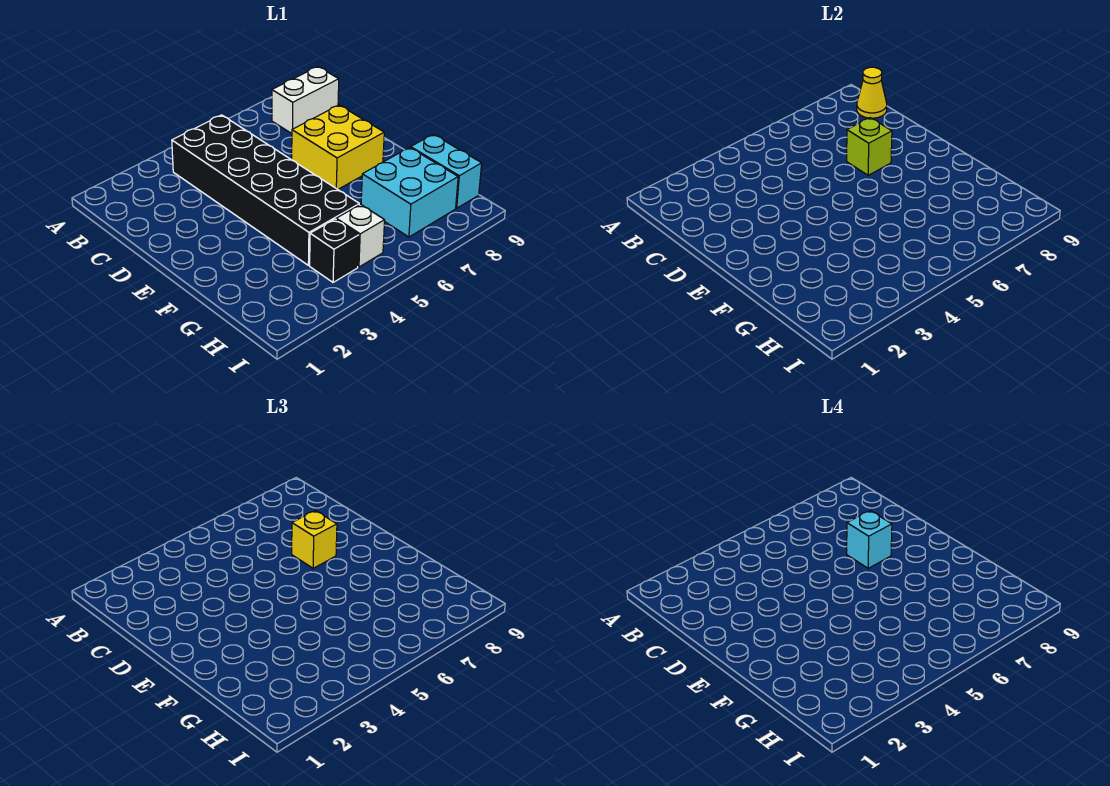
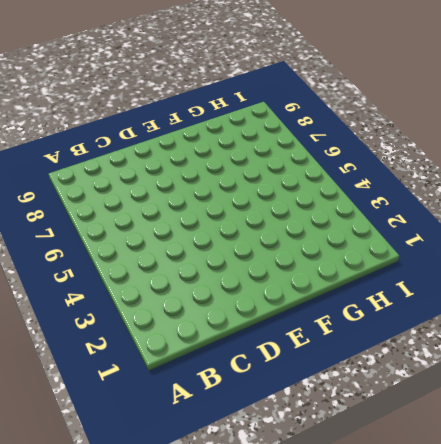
none -> black 2x6 brick [172,115,359,265]
none -> white 1x2 brick [272,67,339,134]

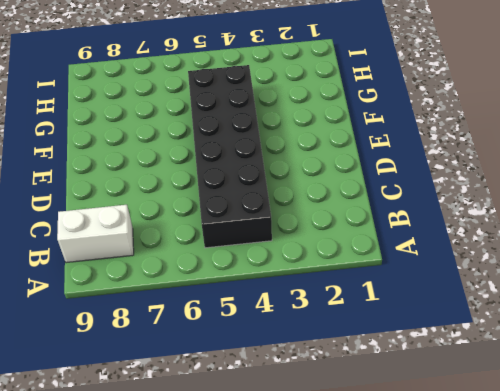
none -> yellow 2x2 brick [292,105,384,189]
none -> cyan 2x2 brick [361,147,458,237]

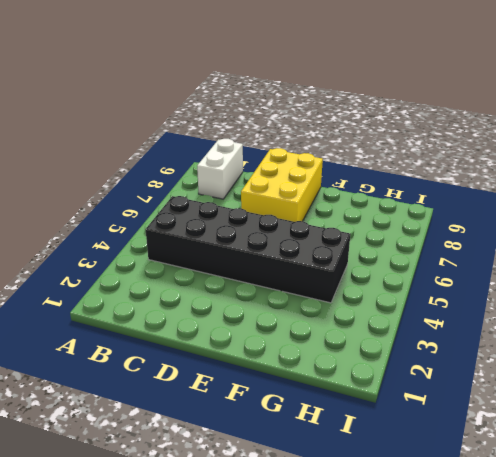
yellow 2x3 brick [241,148,323,222] -> yellow 2x2 brick [292,105,384,189]
none -> cyan 2x2 brick [361,147,458,237]
none -> cyan 1x2 brick [411,134,482,208]

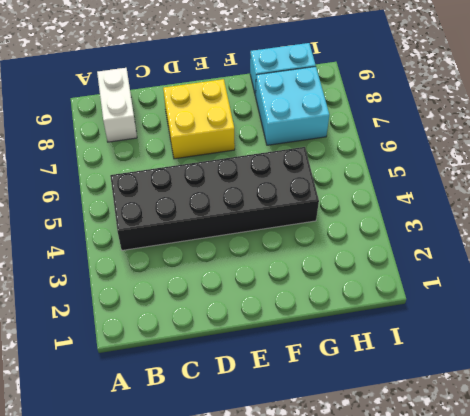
none -> black 1x1 brick [310,219,359,282]
none -> white 1x1 brick [336,204,385,267]

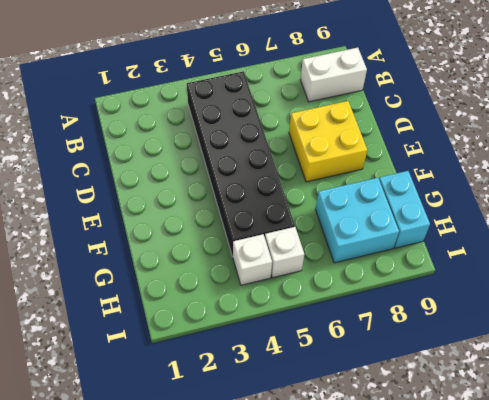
white 1x1 brick [233,234,272,285] -> black 1x1 brick [310,219,359,282]
none -> yellow 1x1 cone [857,67,887,118]
none -> lime 1x1 brick [847,118,892,175]

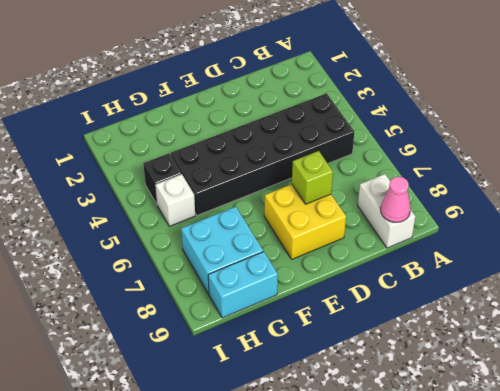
pink 1x1 cone [381,177,411,222] -> yellow 1x1 cone [857,67,887,118]
none -> yellow 1x1 brick [292,511,337,568]
none -> cyan 1x1 brick [847,511,892,568]

